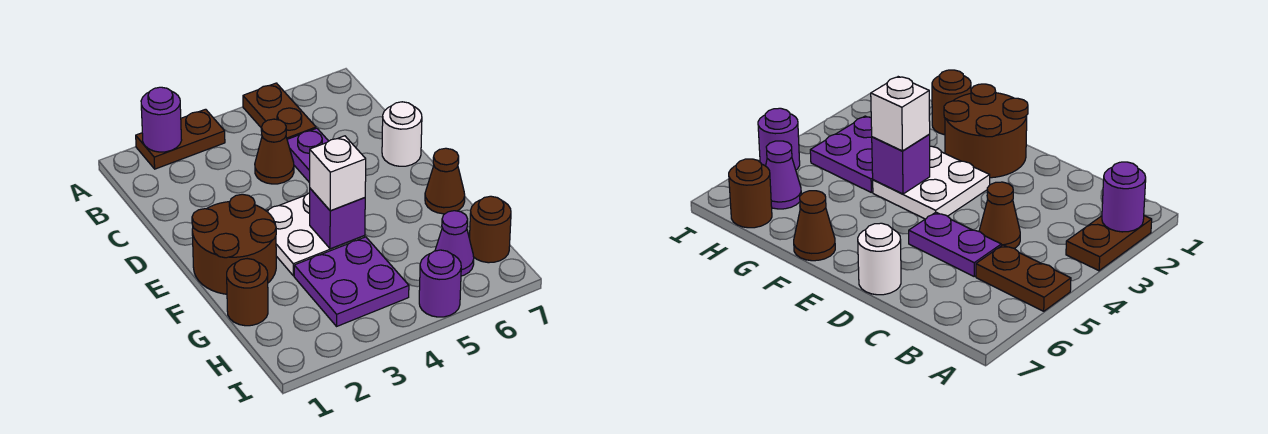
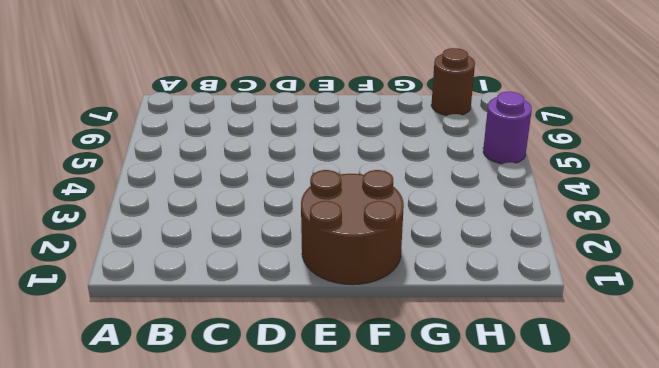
none -> brown 1x2 plate [136,109,225,169]
none -> brown 1x2 plate [243,83,316,139]
none -> brown 1x1 cone [255,119,294,184]

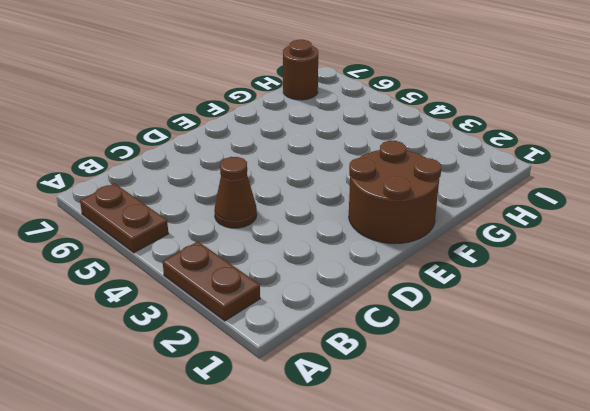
brown 1x2 plate [80,183,168,253] -> brown 1x2 plate turned to [243,83,316,139]
none -> purple 1x2 plate [287,128,328,183]
none -> white 1x1 round brick [382,102,422,166]
none -> white 2x2 plate [266,193,365,276]

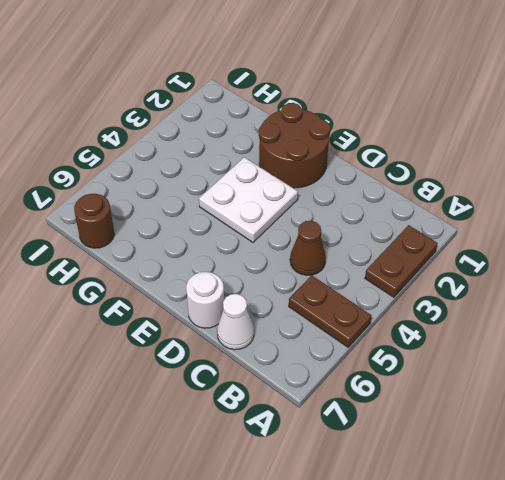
white 1x1 cone [217,294,254,350] -> none
none -> purple 1x2 plate [287,128,328,183]
none -> brown 1x1 cone [425,148,465,214]
none -> brown 1x1 round brick [227,259,268,326]

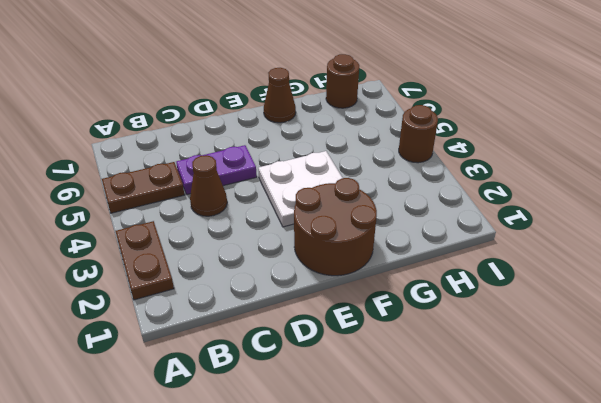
brown 1x1 round brick [399,105,438,163] -> brown 1x1 round brick moved to [227,259,268,326]
none -> white 1x1 round brick [382,102,422,166]
none -> purple 2x2 plate [294,237,409,326]
none -> purple 1x1 cone [435,211,474,276]

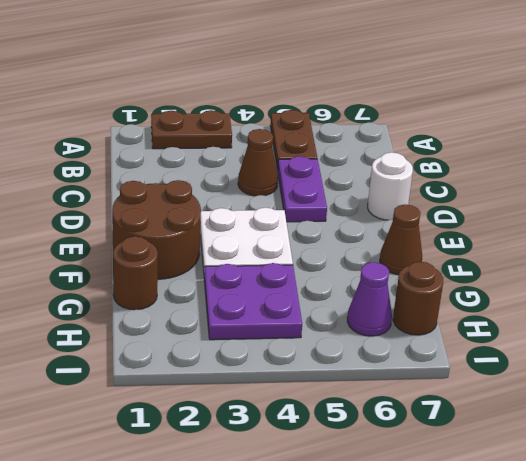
none -> purple 1x1 round brick [419,250,461,317]
none -> purple 1x1 round brick [141,87,182,152]
none -> purple 1x1 brick [310,189,365,249]

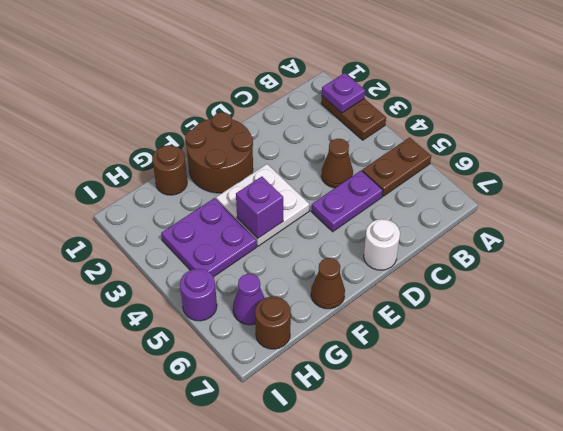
purple 1x1 plate [322,73,365,113] -> purple 1x1 round brick [141,87,182,152]
none -> white 1x1 brick [310,136,366,211]

